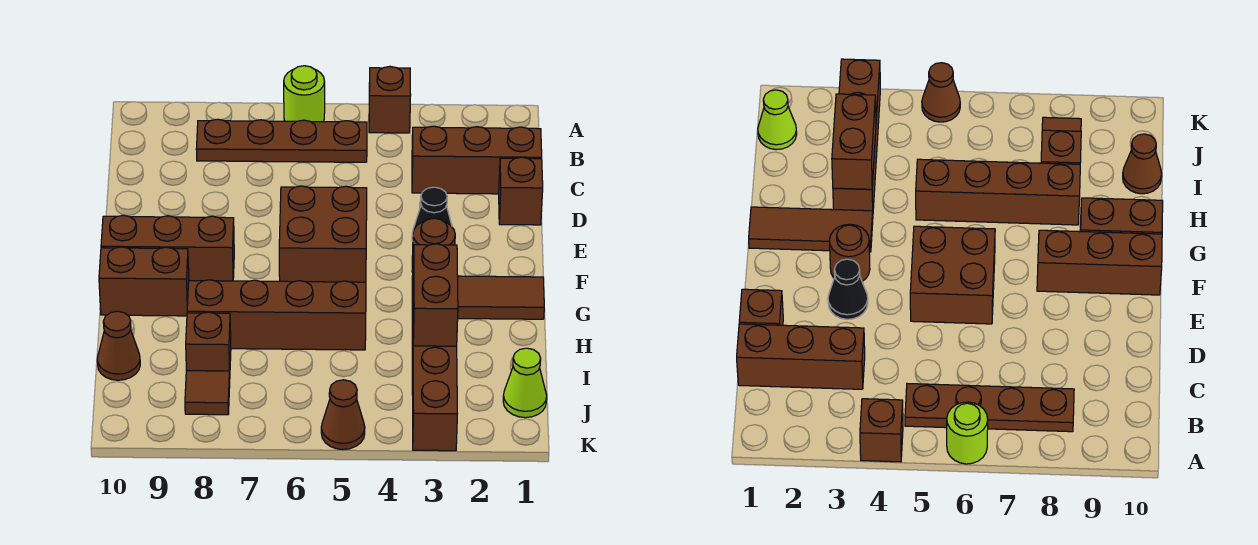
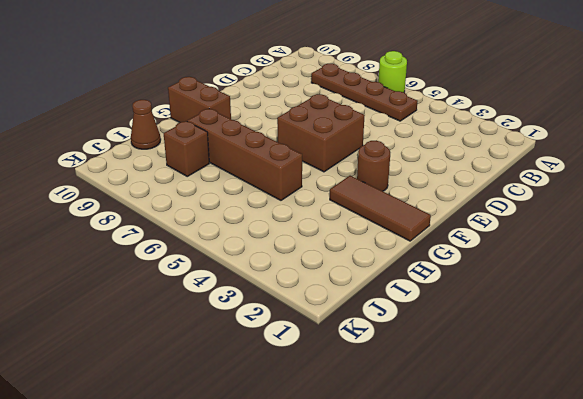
none -> brown 1x1 brick [369,66,411,133]
none -> brown 1x3 brick [412,126,542,194]
none -> brown 1x1 brick [499,157,543,225]

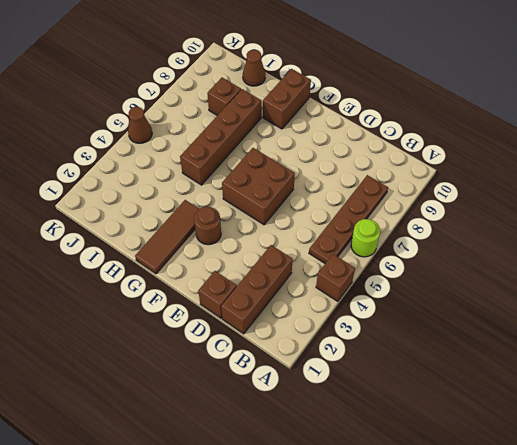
none -> black 1x1 cone [412,187,452,241]
none -> brown 1x3 brick [101,215,234,281]
none -> brown 1x4 brick [412,308,457,451]

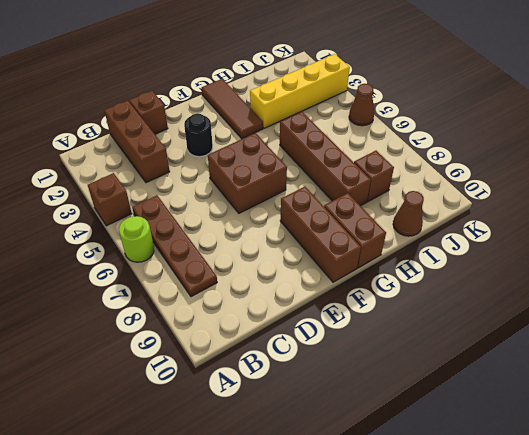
black 1x1 round brick [184,114,213,157] -> black 1x1 cone [412,187,452,241]
yellow 1x4 brick [250,54,350,128] -> brown 1x4 brick [412,308,457,451]
none -> brown 1x1 round brick [412,218,455,273]
none -> lime 1x1 cone [503,348,547,418]
none -> brown 1x1 tile [185,371,230,415]

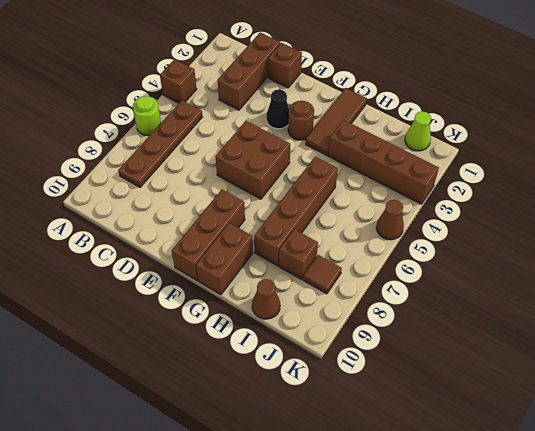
none -> brown 1x2 brick [413,244,458,346]

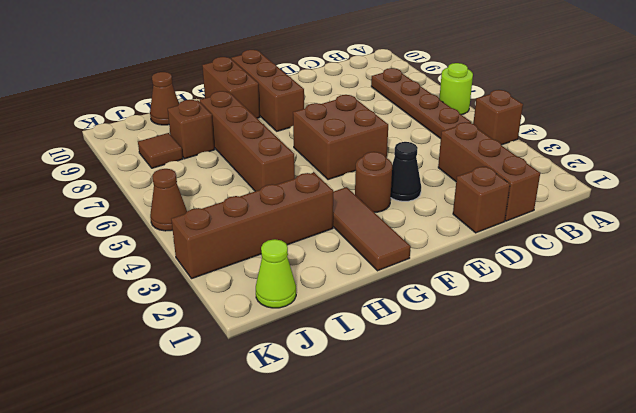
none -> brown 1x2 brick [413,244,458,346]

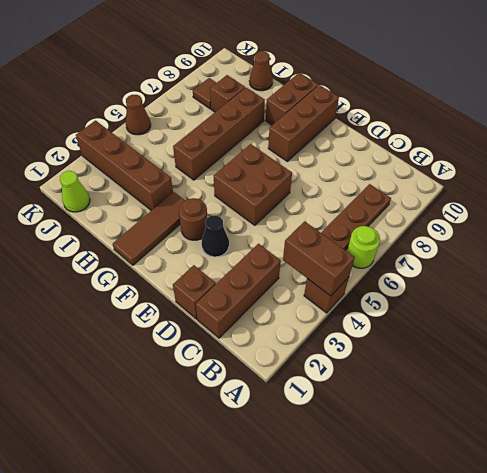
brown 1x2 brick [283,221,355,296] -> brown 1x2 brick moved to [413,244,458,346]

